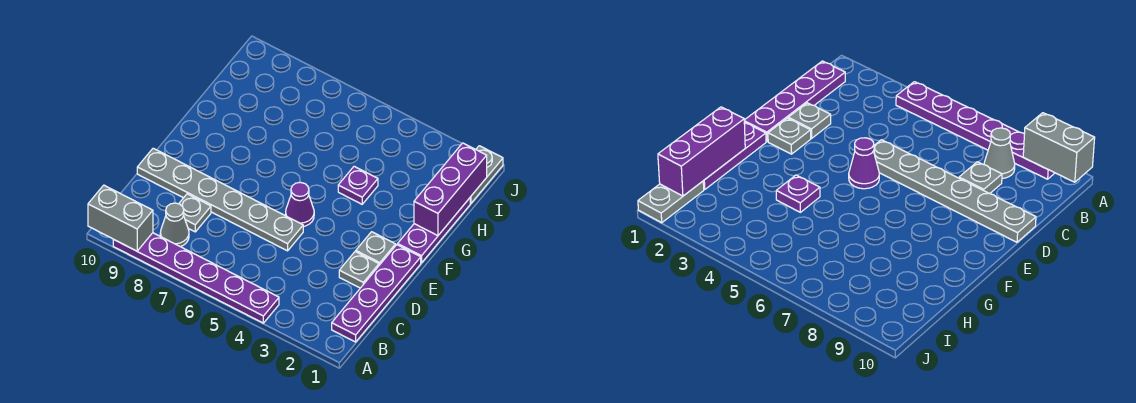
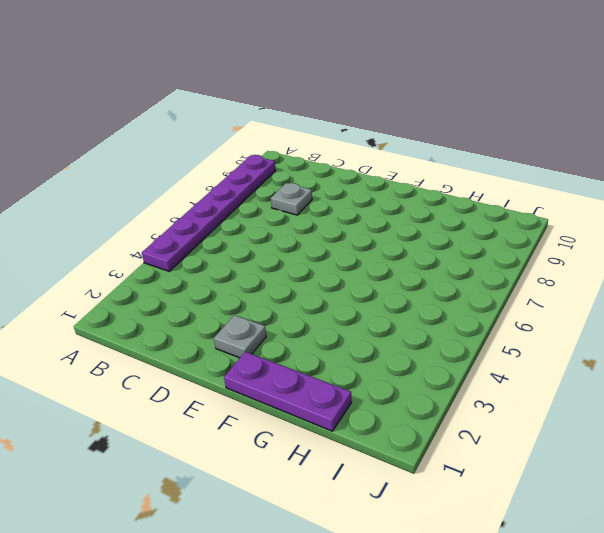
none -> purple 1x4 plate [332,245,421,342]
none -> grey 1x1 cone [160,203,189,247]
none -> grey 1x1 plate [339,251,379,288]

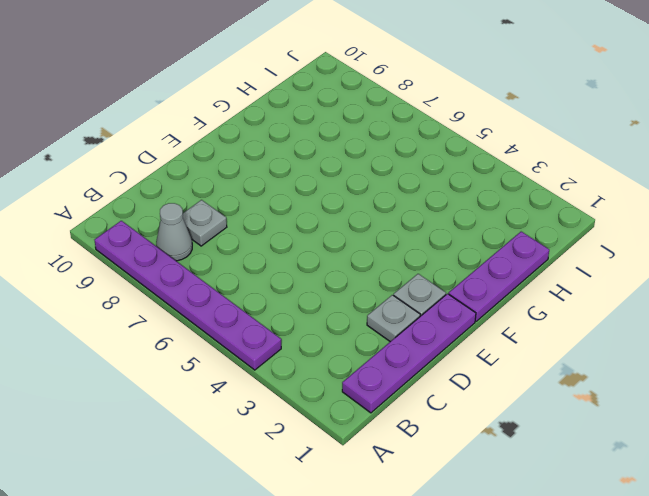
none -> grey 1x6 plate [137,148,303,251]
none -> purple 1x1 cone [286,182,314,226]
none -> purple 1x1 plate [338,166,378,204]

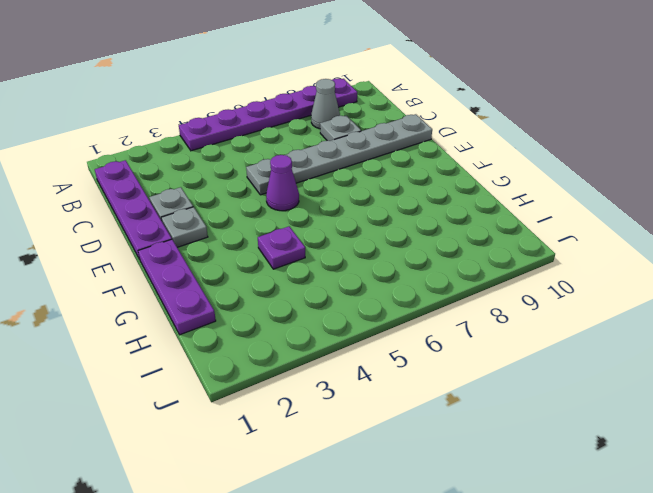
none -> grey 1x2 plate [470,146,503,203]
none -> grey 1x2 brick [88,185,153,251]
none -> purple 1x3 brick [414,143,487,236]

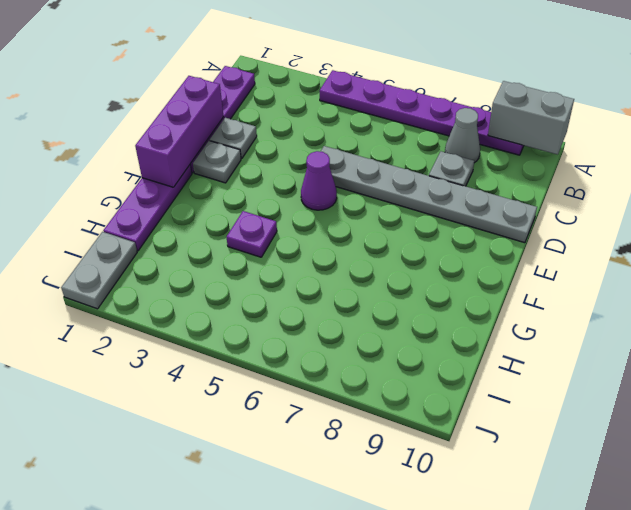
purple 1x3 brick [135,76,224,187] -> purple 1x3 brick moved to [414,143,487,236]

